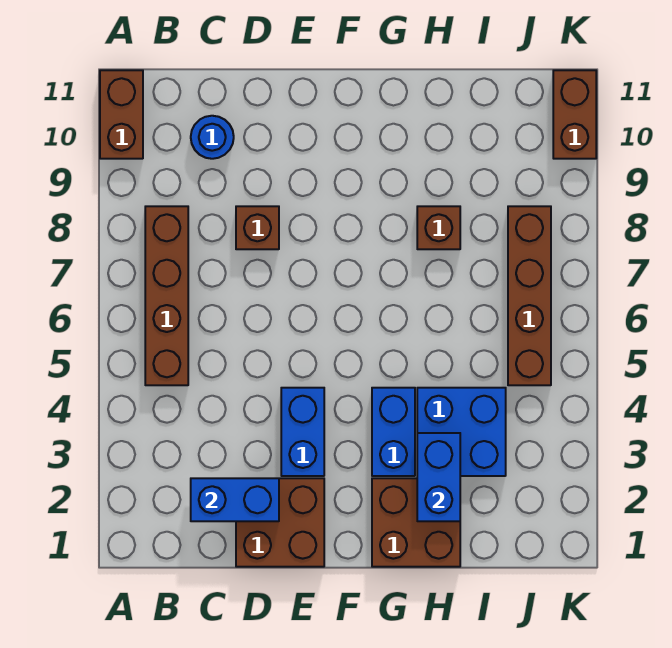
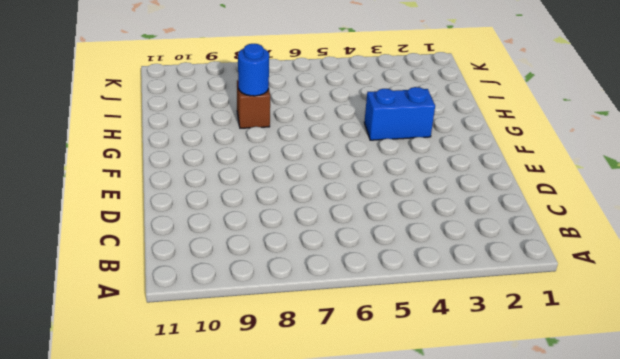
blue 1x1 round brick [238,44,269,96] -> blue 1x1 round brick moved to [191,116,234,159]
none -> brown 1x2 brick [100,70,143,159]
none -> brown 1x4 brick [145,206,188,385]
none -> brown 2x2 brick [236,478,324,567]

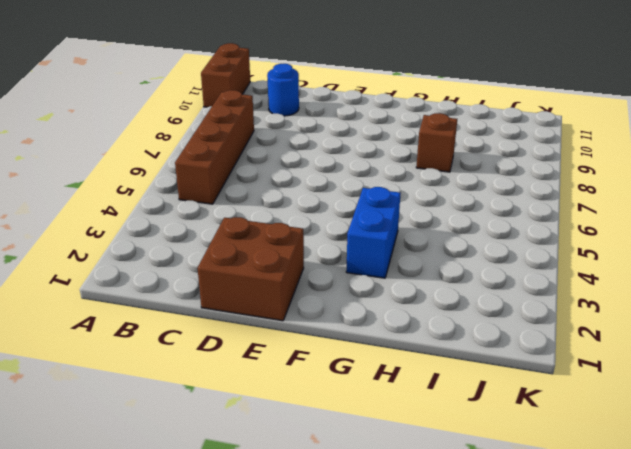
none -> brown 1x1 brick [236,206,279,249]
none -> blue 1x2 brick [281,388,324,476]
none -> brown 2x2 brick [372,478,460,567]

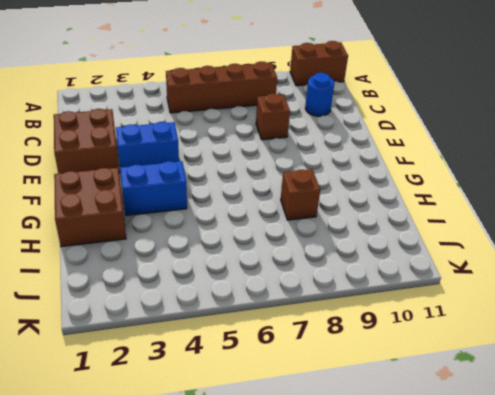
none -> blue 2x2 brick [417,388,506,476]
none -> brown 1x4 brick [508,206,551,385]
none -> brown 1x2 brick [553,70,596,159]

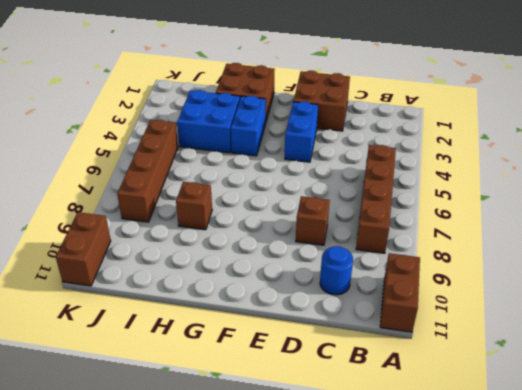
none -> blue 1x2 brick [191,478,279,521]
none -> blue 1x2 brick [417,433,460,521]

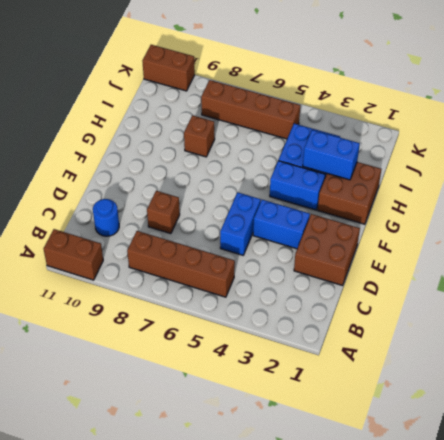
blue 1x2 brick [220,192,261,255] -> blue 1x2 brick moved to [191,478,279,521]

